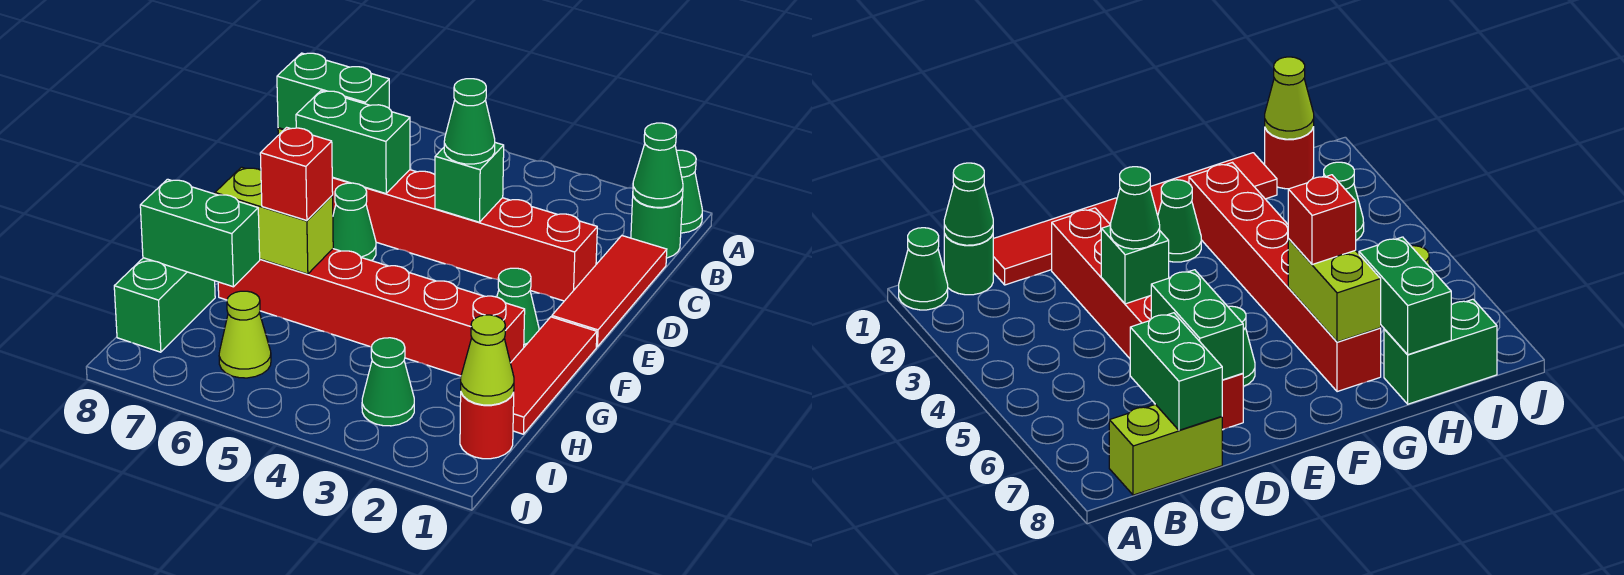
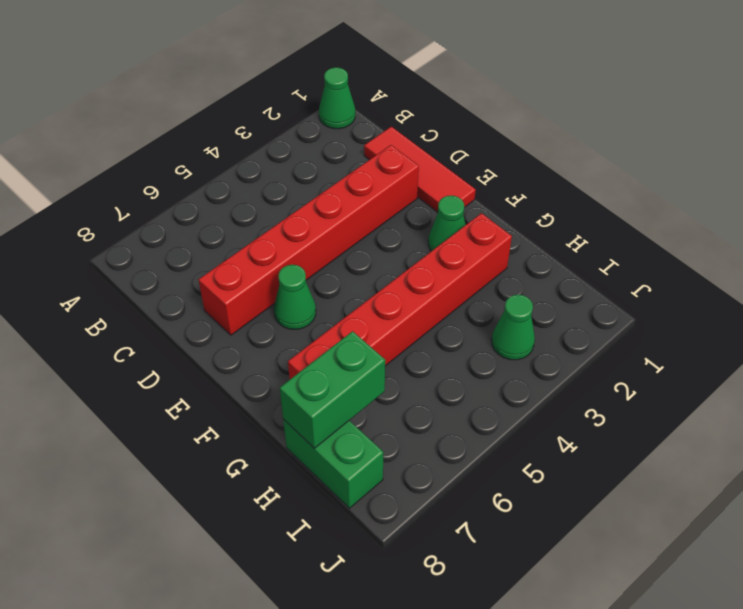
none -> green 1x1 round brick [631,196,683,258]
none -> lime 1x2 brick [1109,404,1222,495]
none -> red 1x3 tile [511,317,597,434]

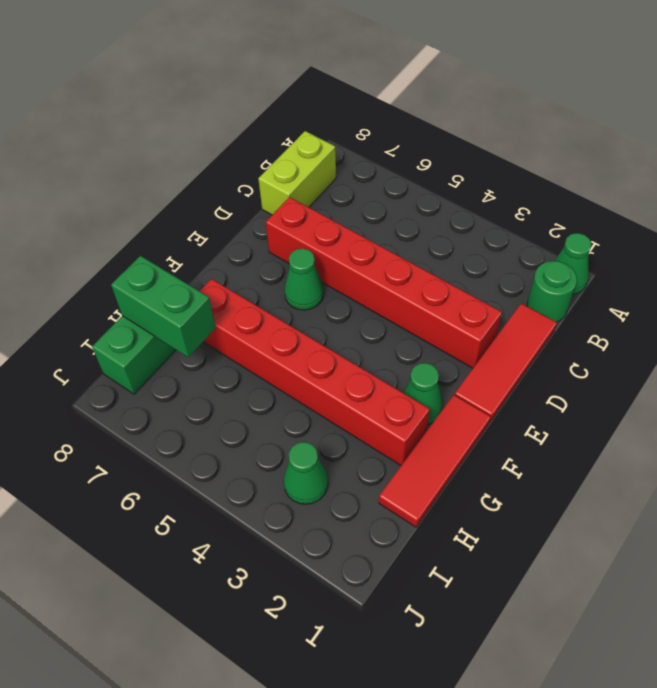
none -> red 1x1 round brick [460,393,514,459]
none -> lime 1x1 cone [219,291,271,378]
none -> green 1x1 cone [633,123,683,207]

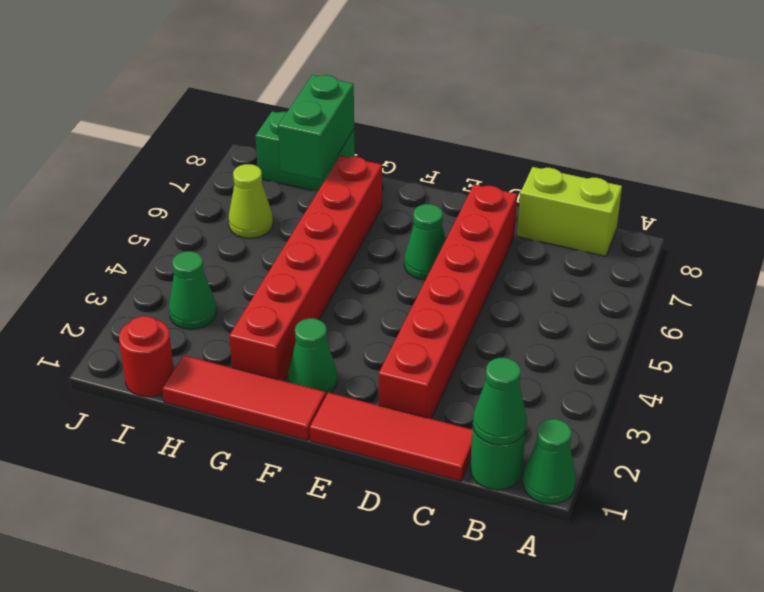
none -> green 1x2 brick [277,53,389,129]
none -> green 1x1 brick [435,143,504,222]
none -> green 1x2 brick [296,91,410,194]

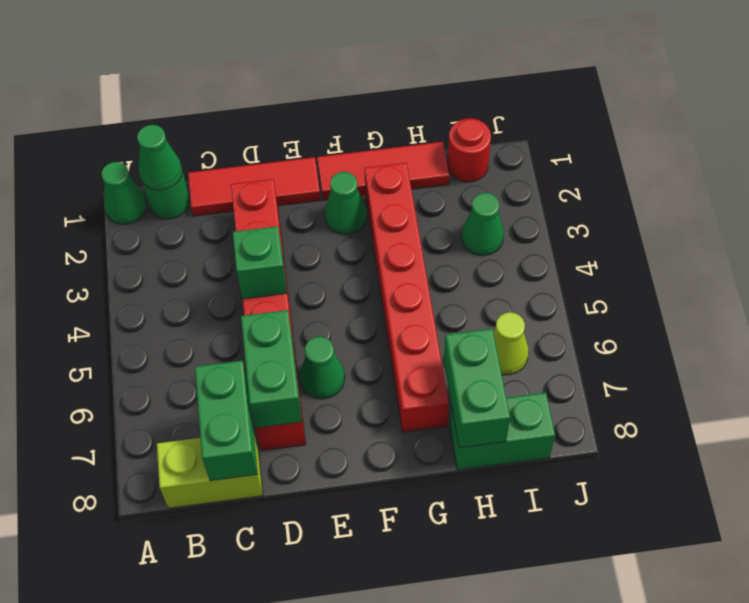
none -> lime 1x2 brick [215,167,333,274]
none -> lime 1x1 cone [461,315,514,405]
none -> green 1x1 cone [444,79,495,164]

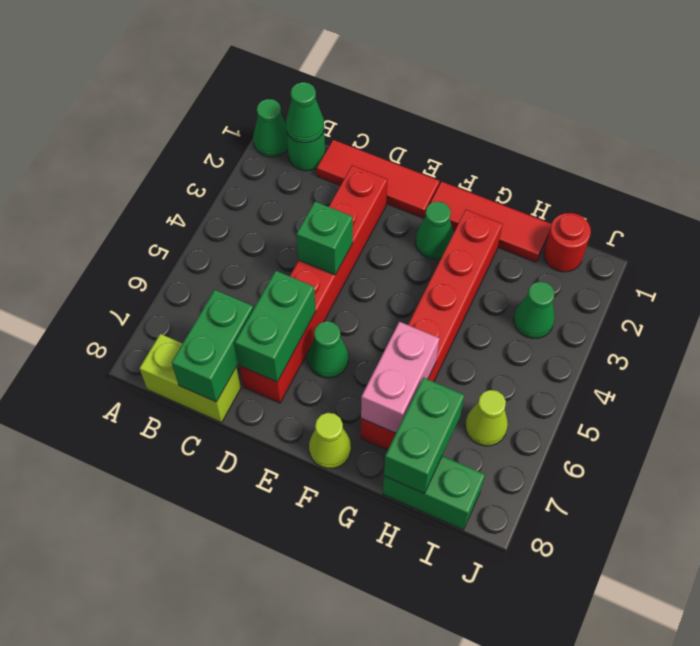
lime 1x1 cone [309,413,351,468] -> lime 1x1 cone moved to [461,315,514,405]
pink 1x2 brick [361,322,440,433] -> lime 1x2 brick [215,167,333,274]
none -> green 1x1 cone [444,79,495,164]
none -> red 1x1 brick [260,127,333,221]

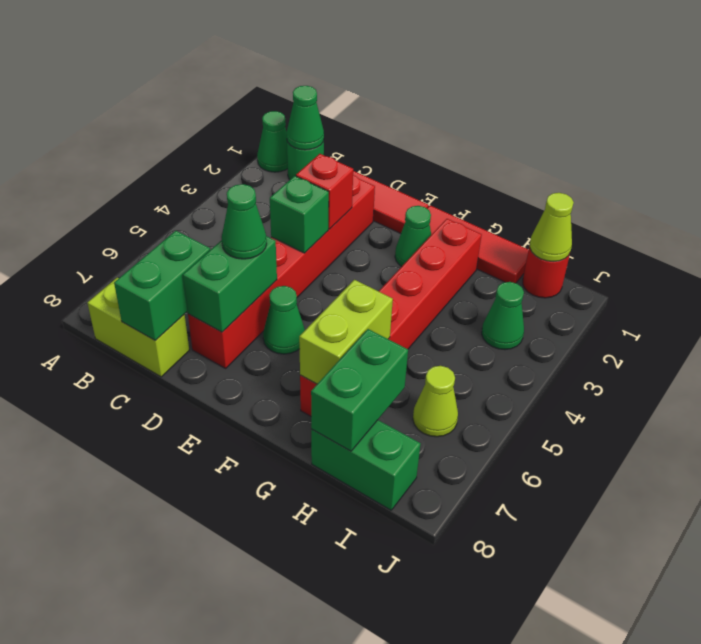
red 1x1 brick [296,154,353,229] -> red 1x1 brick moved to [260,127,333,221]
green 1x1 cone [222,184,267,259] -> green 1x1 cone moved to [444,79,495,164]

